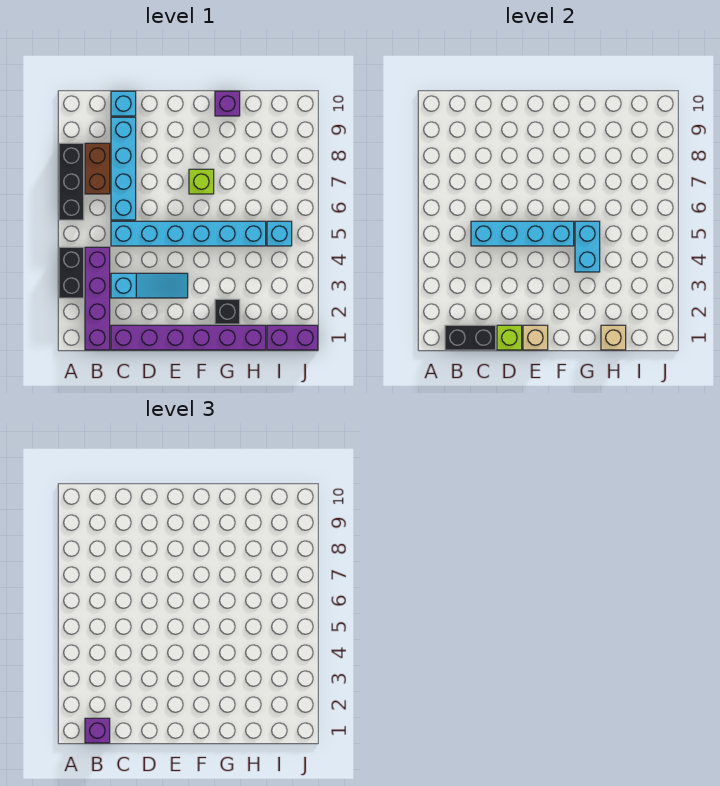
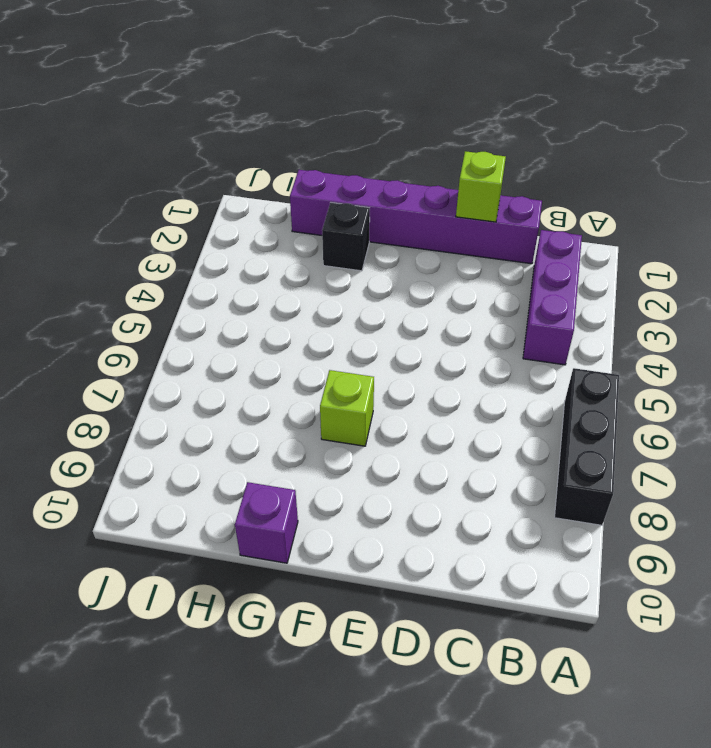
purple 1x3 brick [523,230,582,365] -> purple 1x4 brick [85,247,110,350]
none -> black 1x2 brick [59,247,84,298]
none -> brown 1x2 brick [85,143,110,194]
none -> cyan 1x3 slope [111,273,188,298]

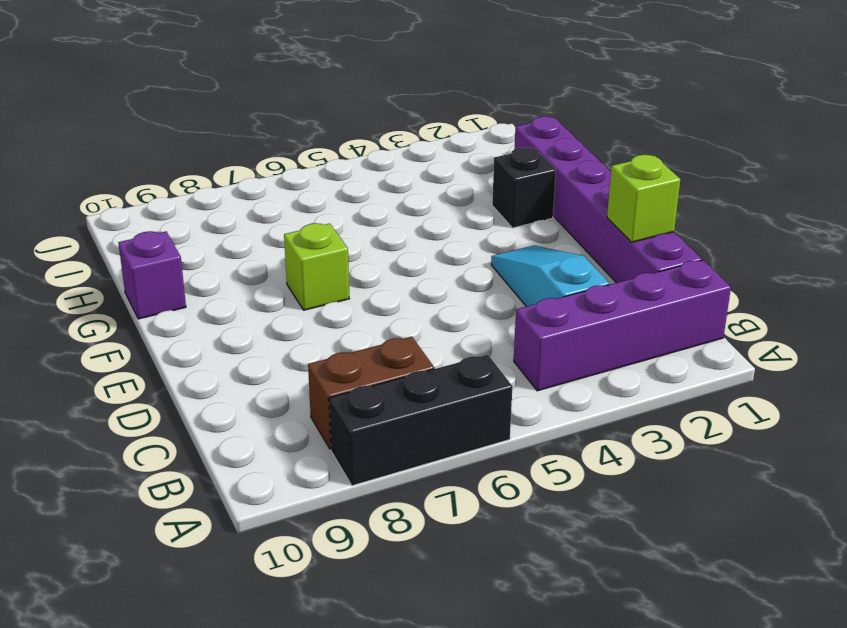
none -> black 1x2 brick [59,247,84,298]
none -> cyan 1x6 brick [111,221,266,246]
none -> cyan 1x4 brick [111,117,136,220]

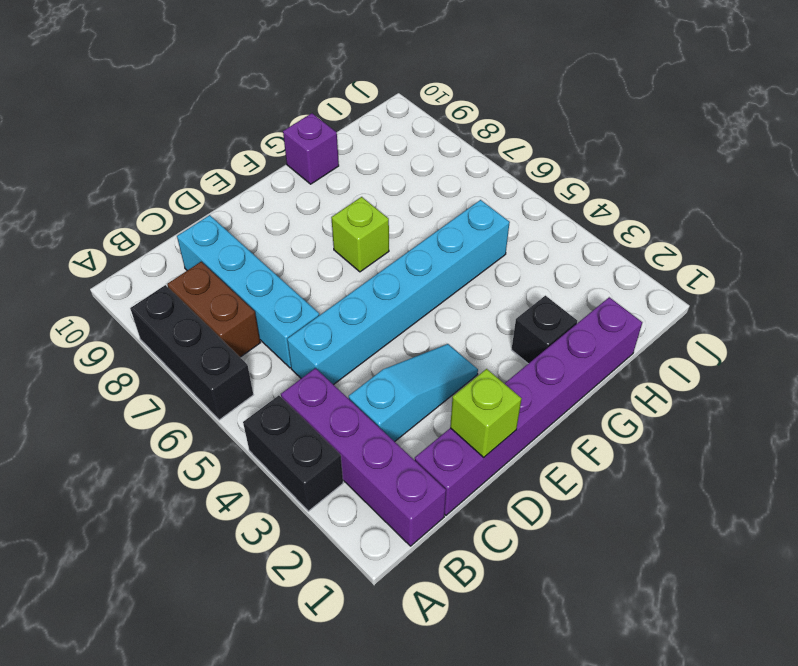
none -> cyan 1x1 brick [111,91,136,116]
none -> purple 1x2 brick [267,325,318,350]
none -> cyan 1x1 brick [267,221,292,246]

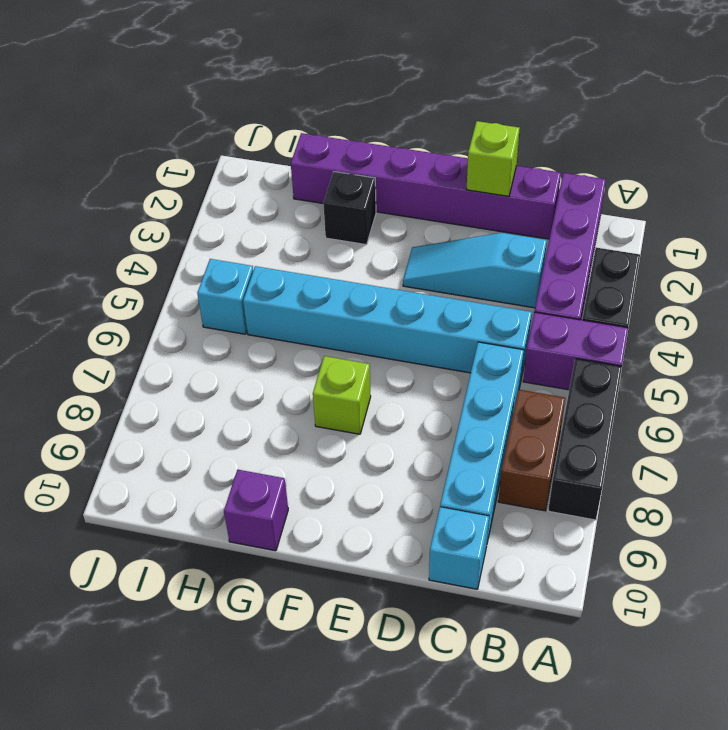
purple 1x2 brick [523,312,628,390] -> purple 1x2 brick moved to [267,325,318,350]
none -> black 1x2 brick [445,325,496,350]
none -> cyan 1x4 brick [471,221,574,246]
none -> tan 1x1 brick [523,325,548,350]

